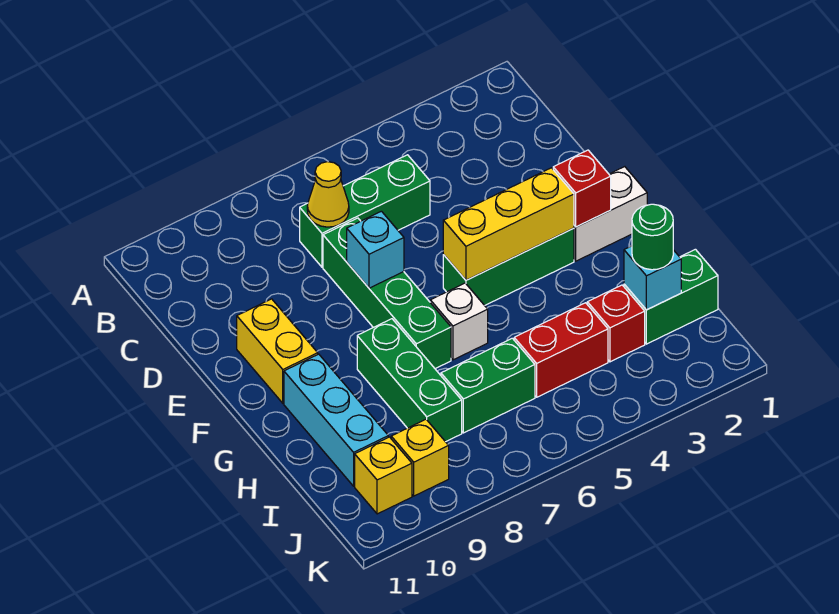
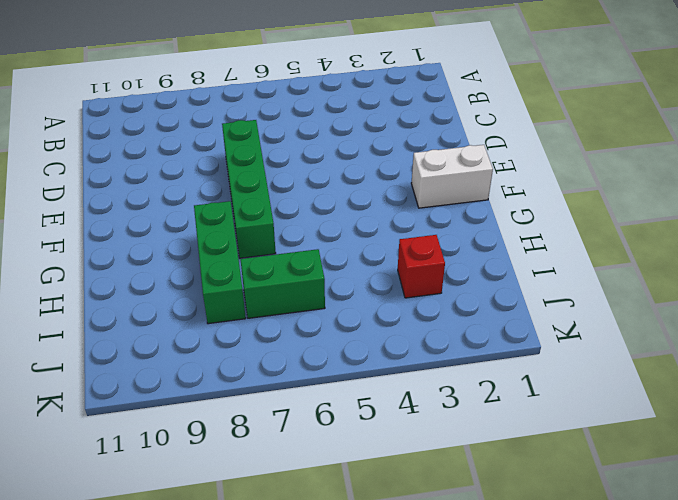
none -> green 1x3 brick [300,155,430,267]
none -> yellow 1x2 brick [237,299,318,403]
none -> green 1x3 brick [443,228,574,305]

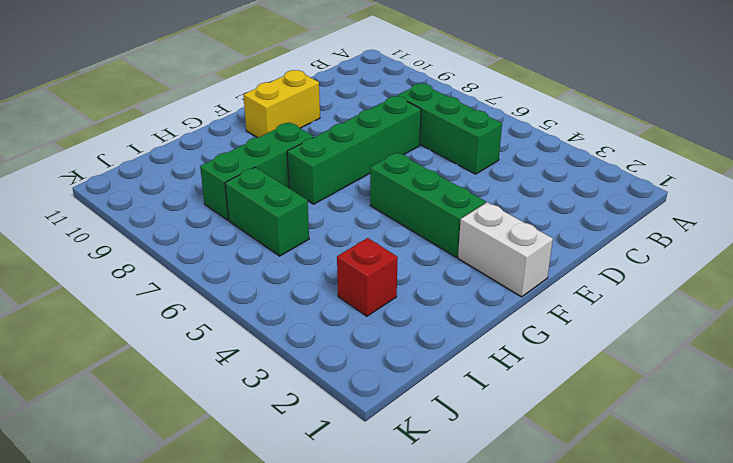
none -> white 1x1 brick [430,283,488,360]
none -> cyan 1x3 brick [284,354,388,486]
none -> green 1x2 brick [624,249,718,344]

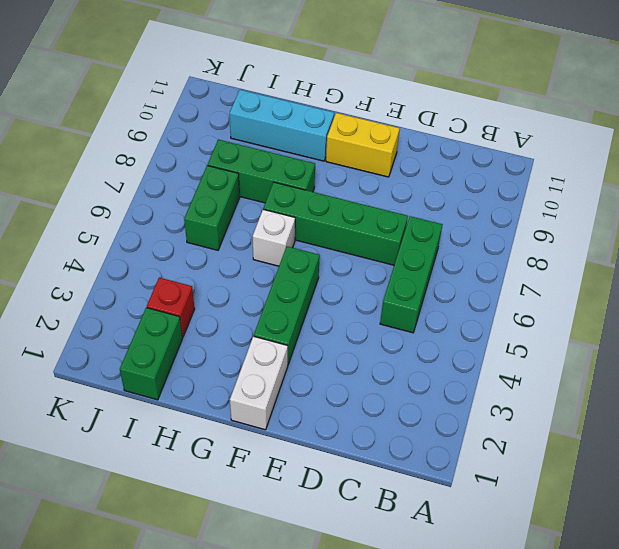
none -> red 1x2 brick [514,303,608,397]
none -> yellow 1x1 brick [391,419,449,496]
none -> yellow 1x1 brick [355,437,412,514]

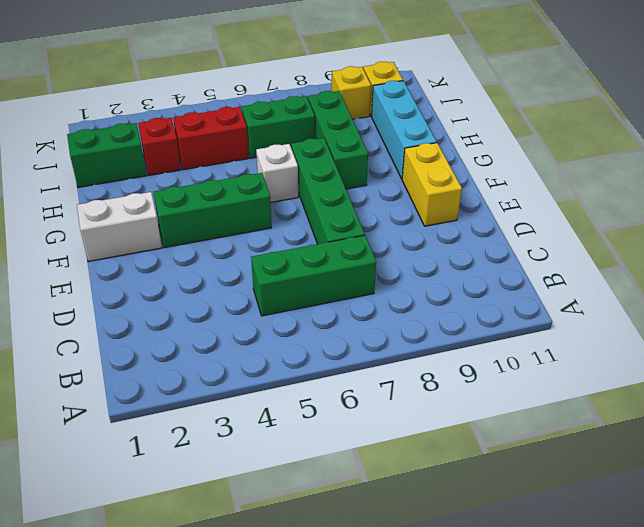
none -> yellow 1x1 cone [307,162,349,227]
none -> cyan 1x1 brick [347,211,404,288]
none -> red 1x1 brick [553,150,611,227]

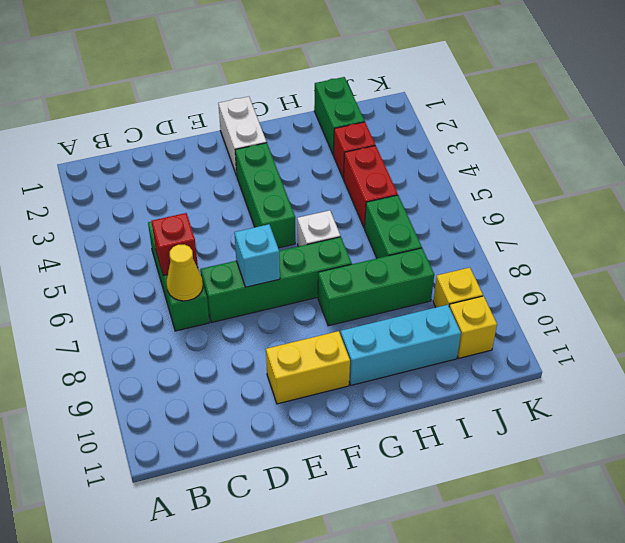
red 1x1 brick [151,213,198,276] -> red 1x1 brick moved to [553,150,611,227]
none -> yellow 1x3 brick [443,168,574,280]
none -> cyan 1x1 brick [624,246,681,310]
none -> green 1x1 round brick [632,204,673,270]

